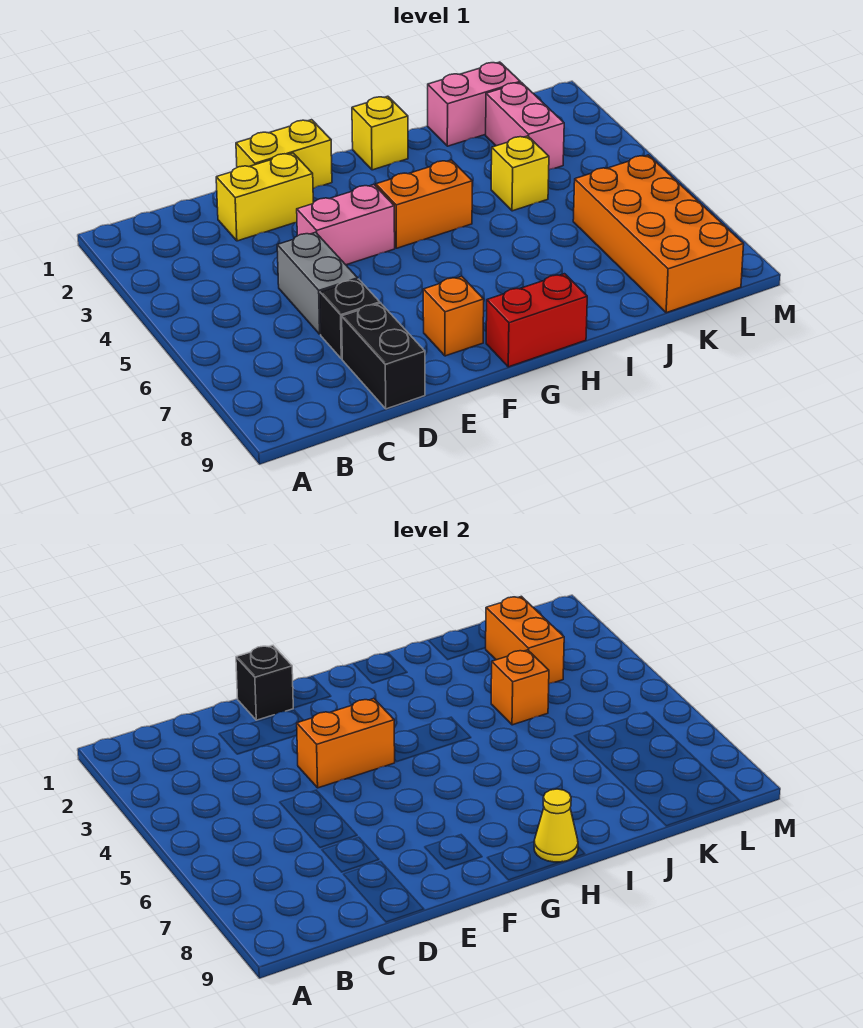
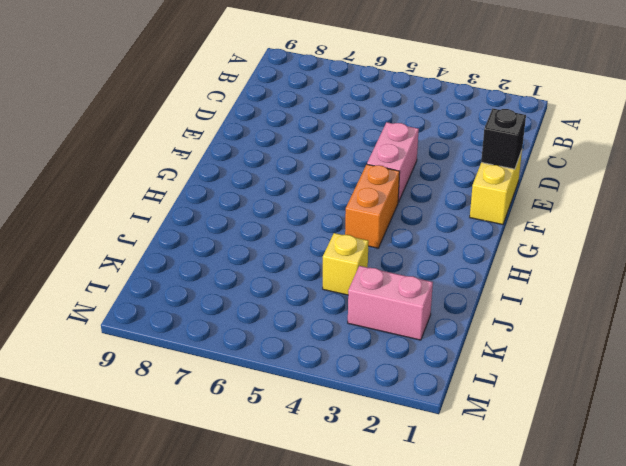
none -> yellow 1x2 brick [216,153,313,241]
none -> grey 1x2 brick [277,232,358,334]
none -> black 1x1 brick [320,279,380,359]

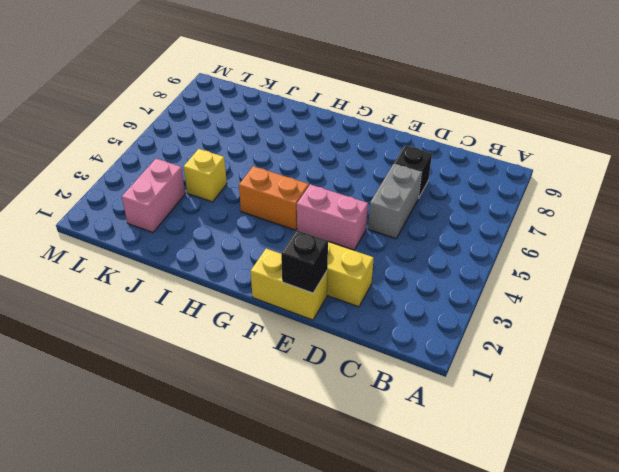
none -> black 1x2 brick [342,303,425,409]
none -> orange 1x1 brick [423,276,484,356]
none -> red 1x2 brick [486,274,587,367]

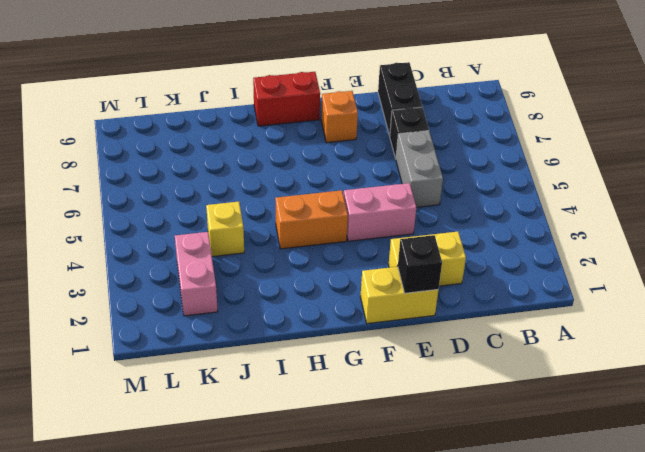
none -> yellow 1x1 brick [352,96,408,170]
none -> pink 1x2 brick [428,62,520,146]
none -> orange 2x4 brick [573,155,744,313]

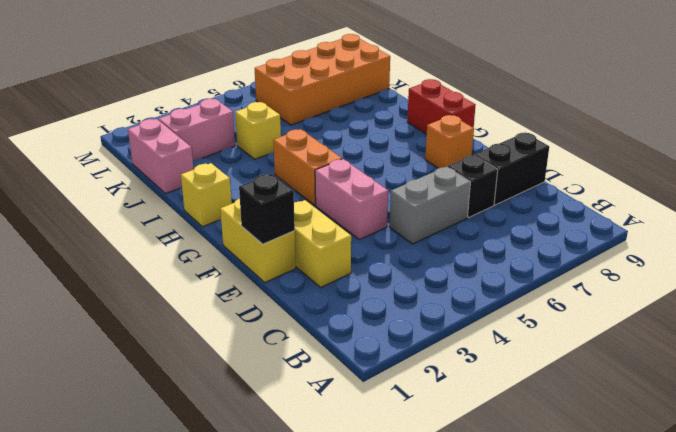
none -> orange 1x2 brick [297,699,395,788]
none -> yellow 1x1 cone [534,789,578,862]
none -> orange 1x1 brick [491,650,549,725]

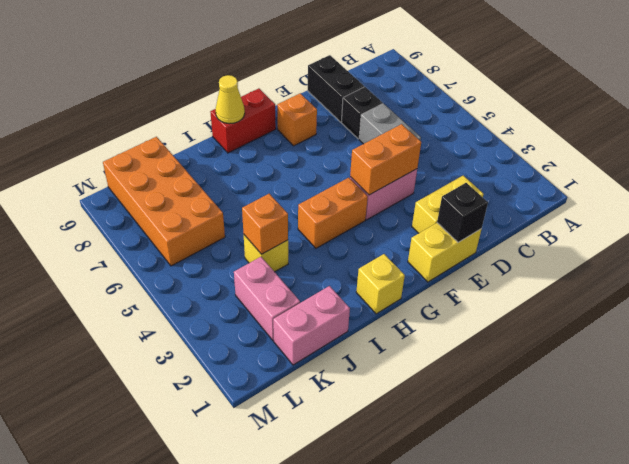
none -> orange 1x2 brick [486,596,564,684]

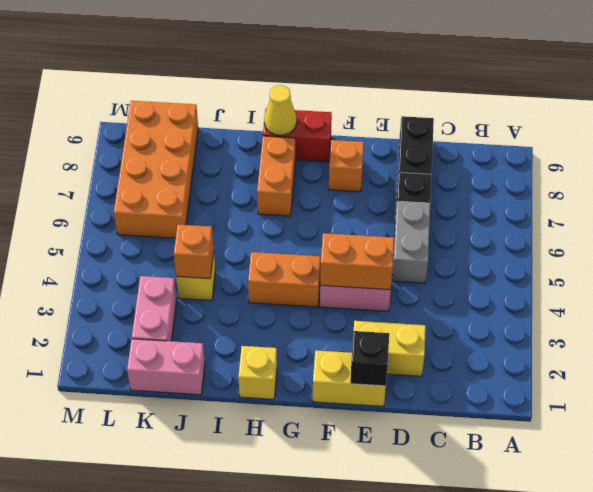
orange 1x2 brick [257,136,295,216] -> orange 1x2 brick moved to [486,596,564,684]

